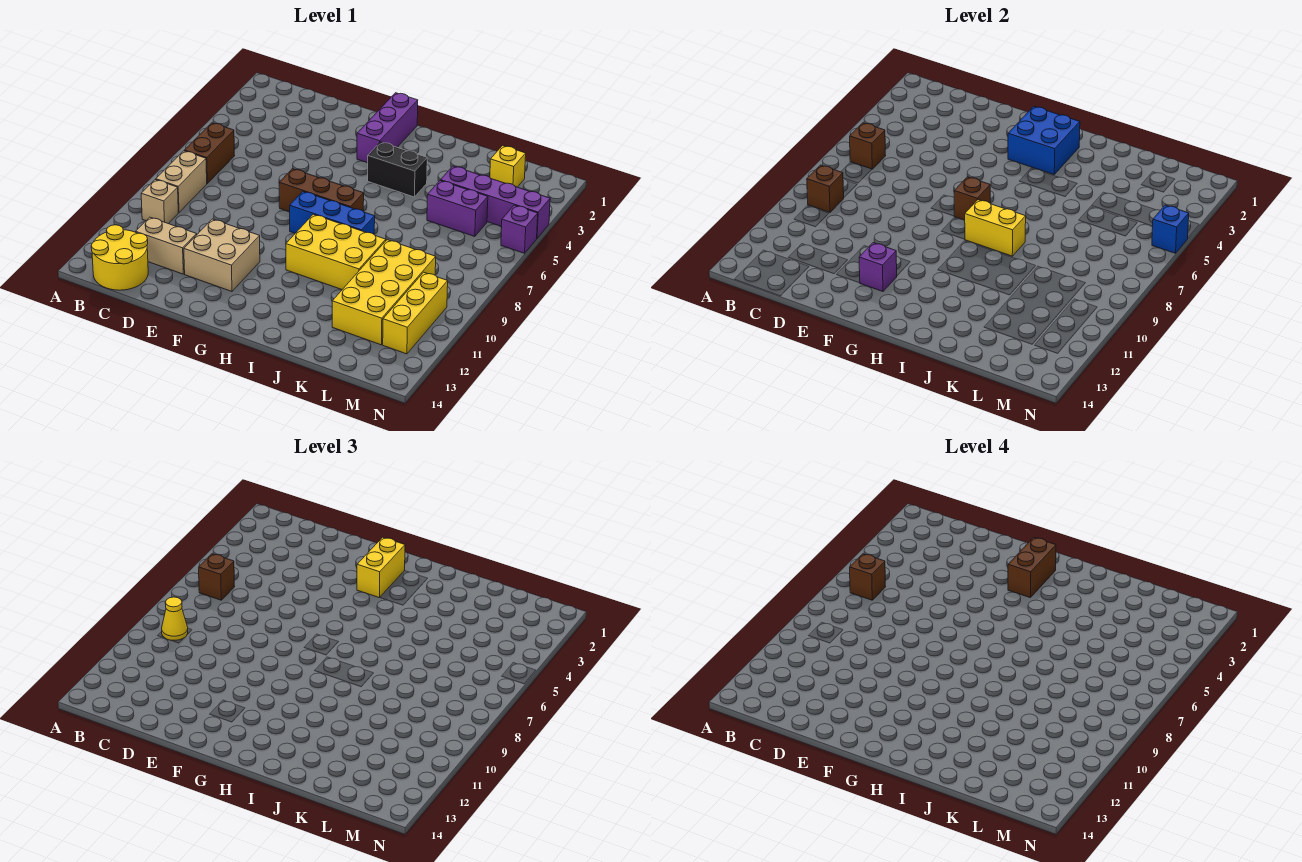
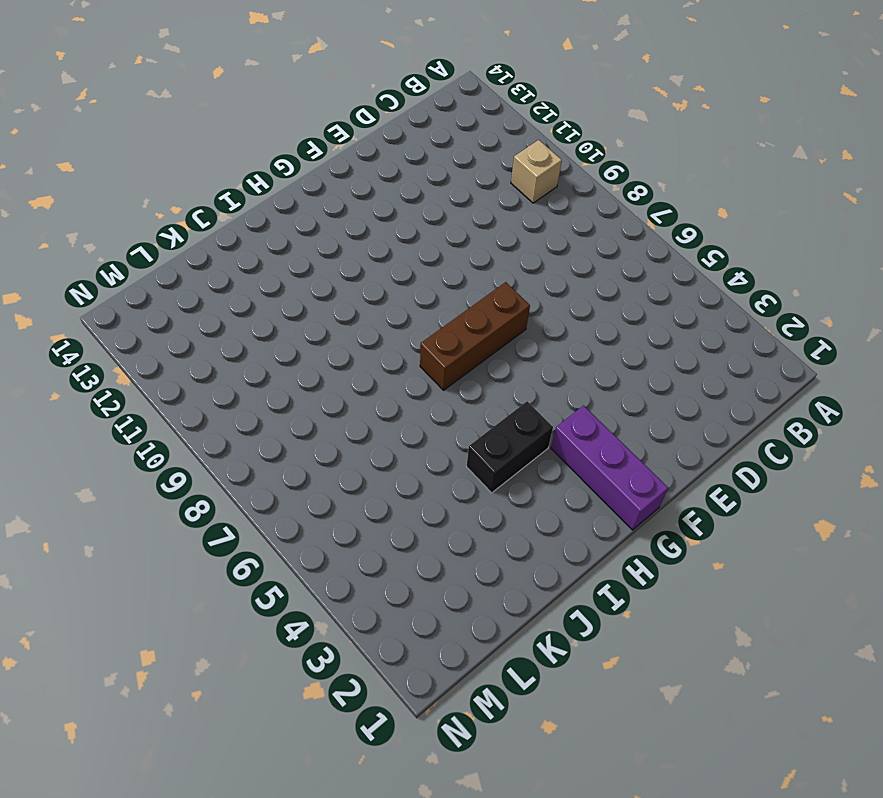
none -> brown 1x2 brick [184,123,235,183]
none -> tan 1x2 brick [156,151,207,212]
none -> yellow 2x2 round brick [91,225,148,290]

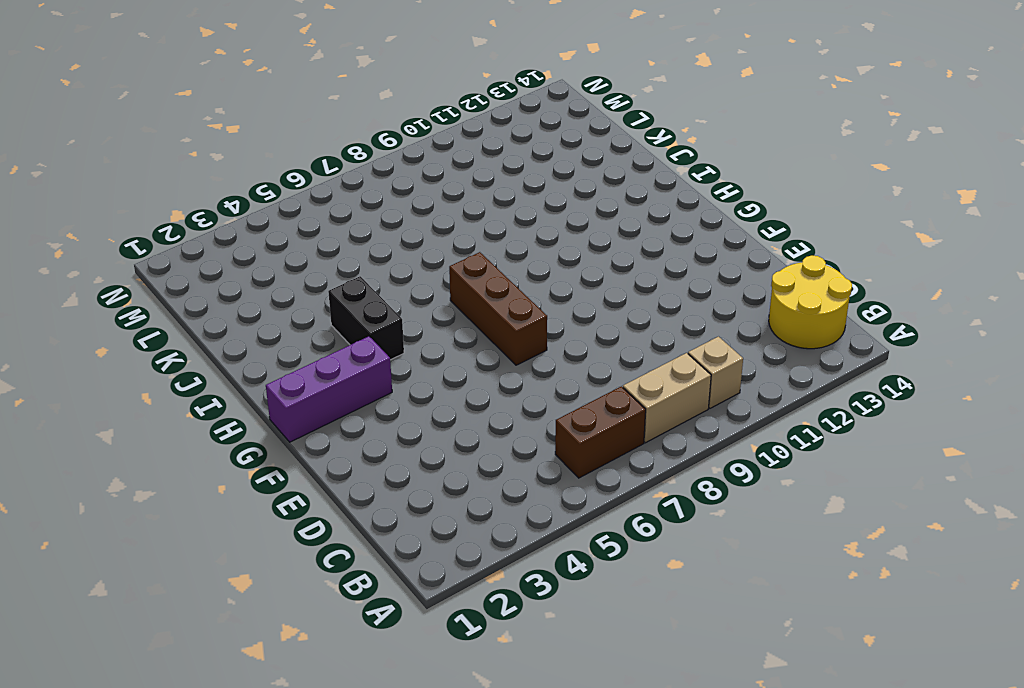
none -> tan 1x2 brick [136,217,197,274]
none -> tan 2x2 brick [184,219,260,291]
none -> blue 1x3 brick [290,191,375,234]

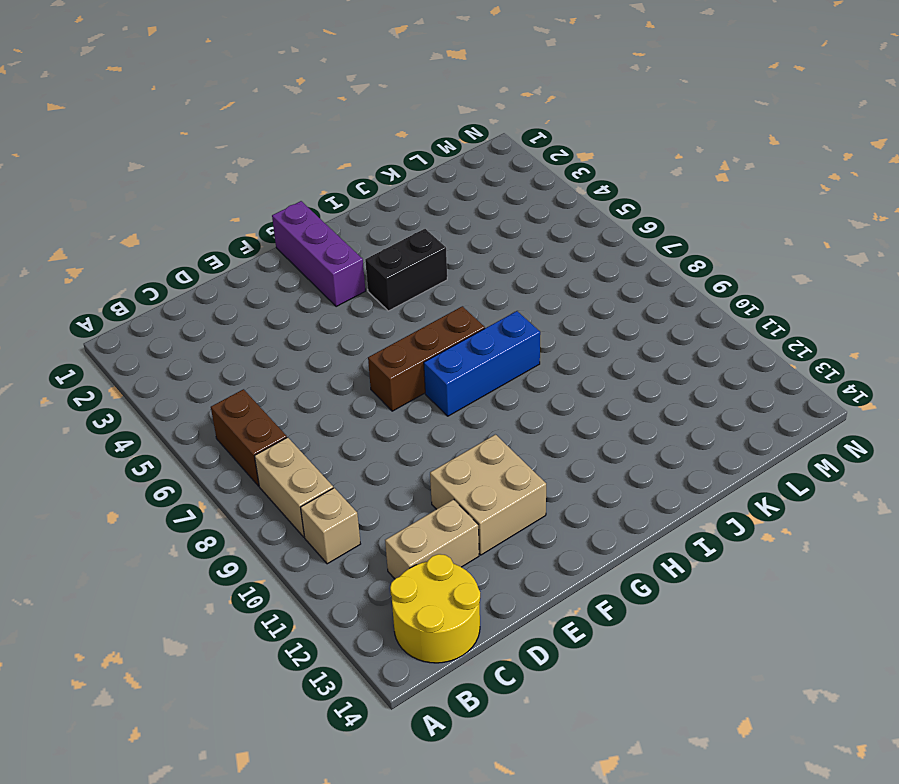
none -> yellow 2x3 brick [286,214,386,289]
none -> purple 1x4 brick [441,166,550,238]
none -> purple 1x2 brick [427,180,488,237]

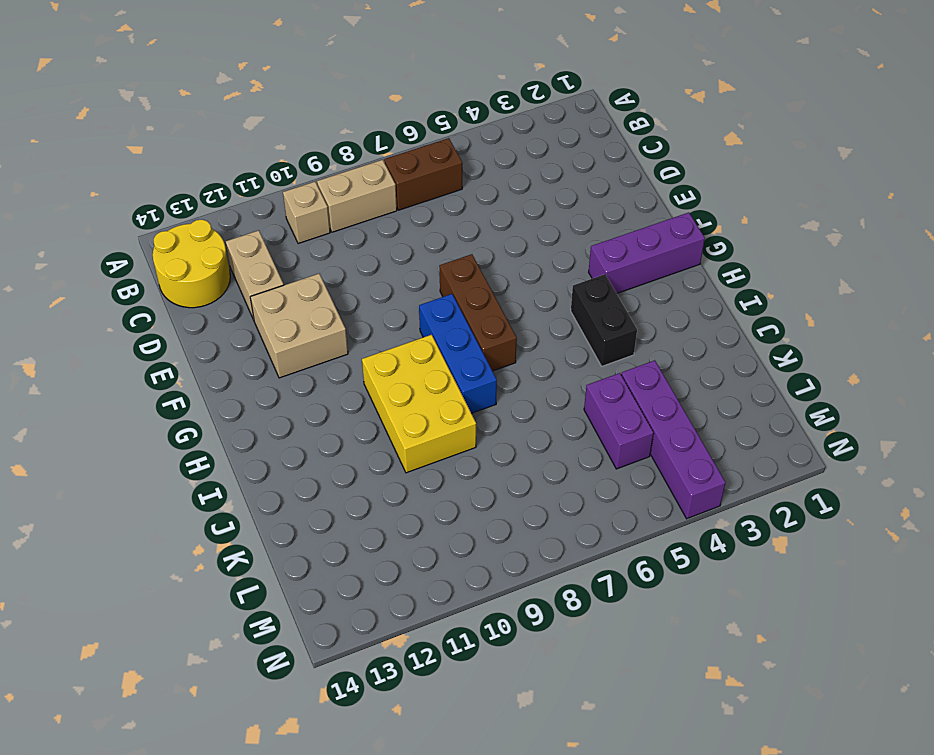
none -> yellow 2x4 brick [332,240,436,345]
none -> yellow 1x1 brick [490,146,526,187]
none -> yellow 1x3 brick [383,272,448,354]

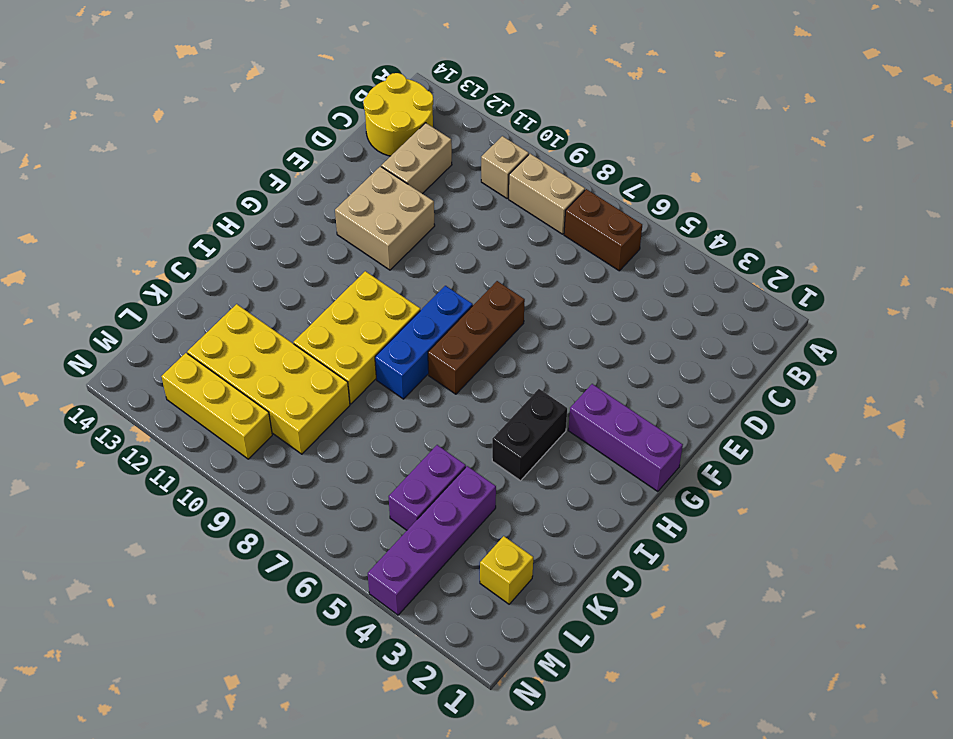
none -> purple 1x1 brick [501,205,538,253]
none -> brown 1x1 brick [850,123,886,169]
none -> brown 1x1 brick [807,165,844,212]

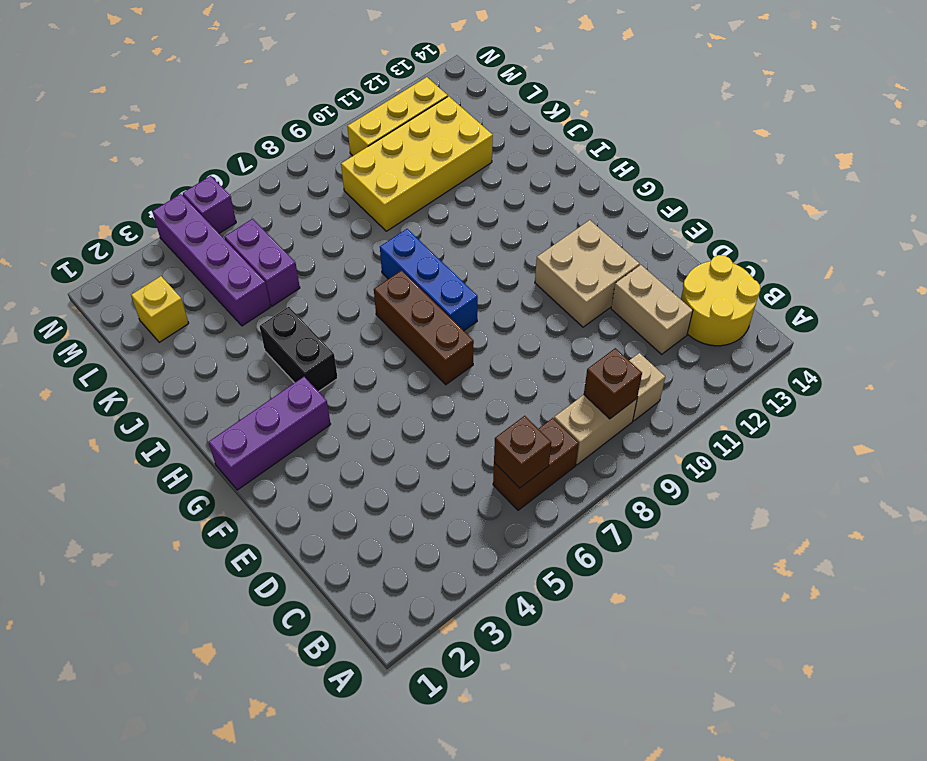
none -> yellow 2x3 brick [286,214,386,289]
none -> purple 1x1 brick [859,243,897,291]
none -> blue 2x2 brick [1008,106,1080,174]

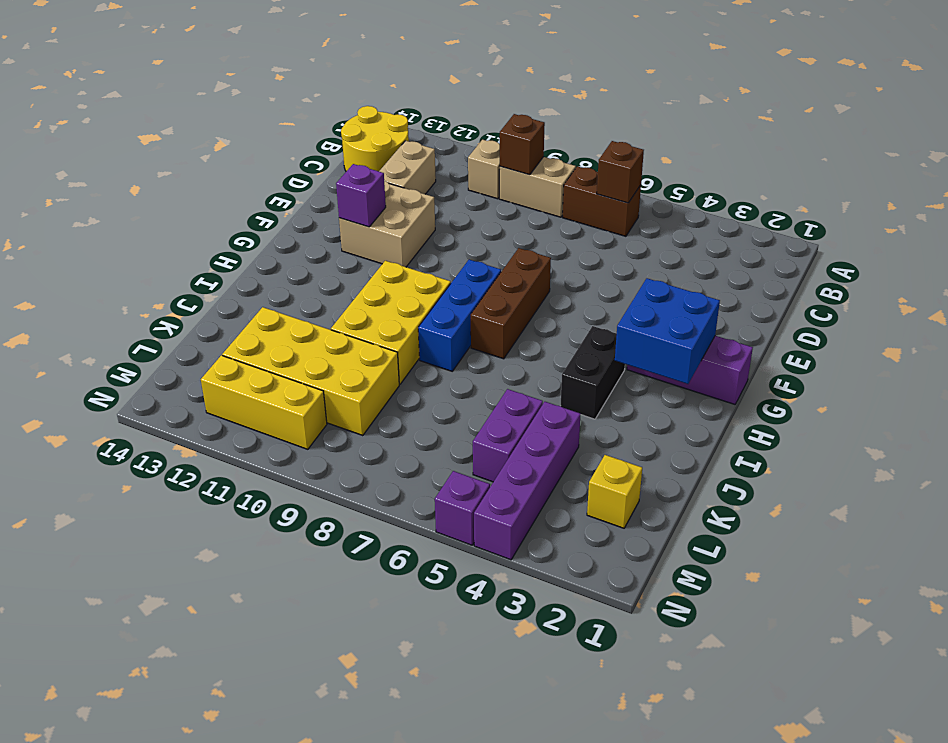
none -> brown 1x1 brick [954,177,990,220]
none -> yellow 1x2 brick [965,200,1026,256]
none -> blue 1x1 brick [1152,205,1189,253]

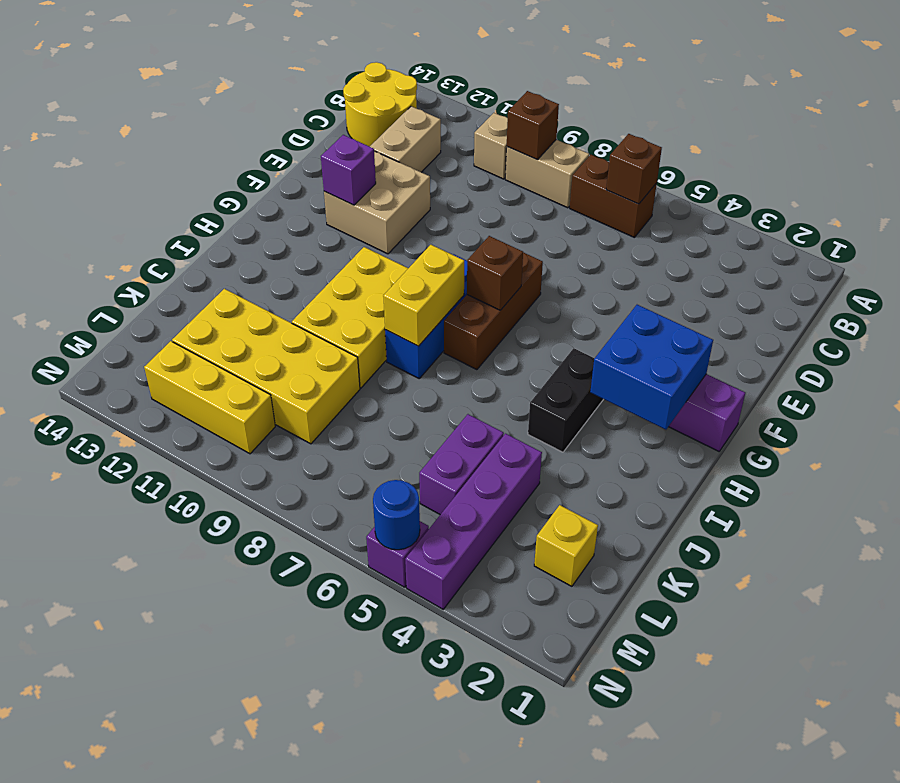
blue 1x1 round brick [373,480,420,550] -> blue 1x1 brick [1152,205,1189,253]
none -> brown 1x1 brick [199,554,235,600]
none -> yellow 1x1 cone [162,597,188,640]
none -> yellow 1x2 brick [357,537,405,598]

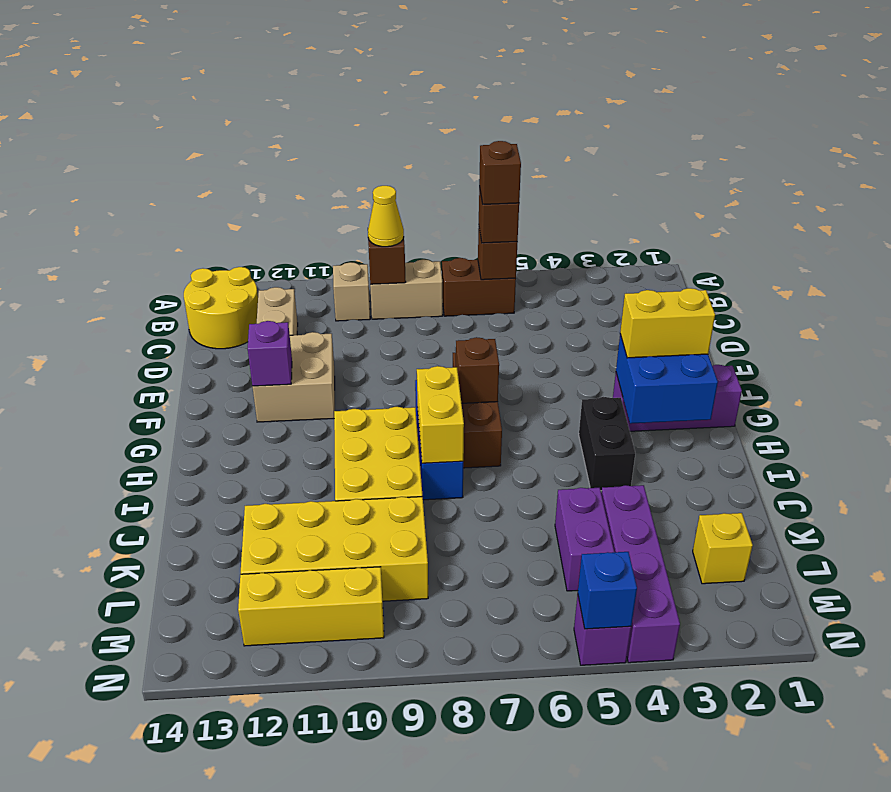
none -> brown 1x2 brick [1008,537,1056,598]

